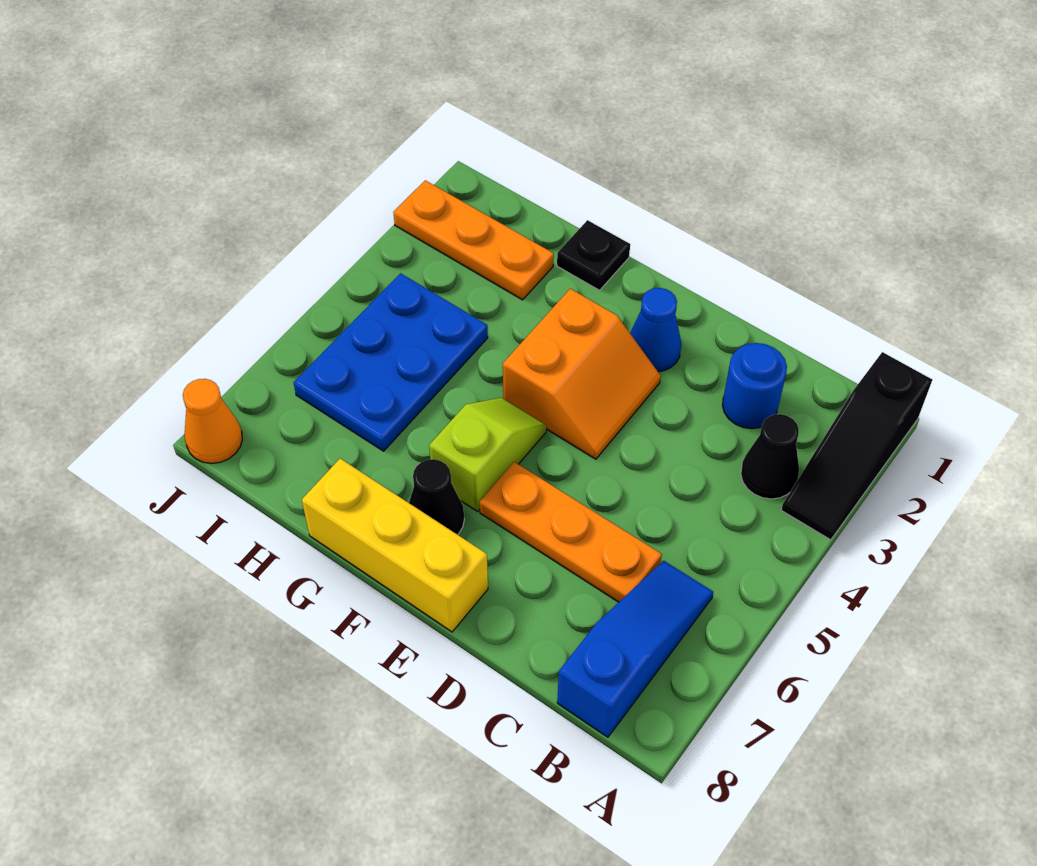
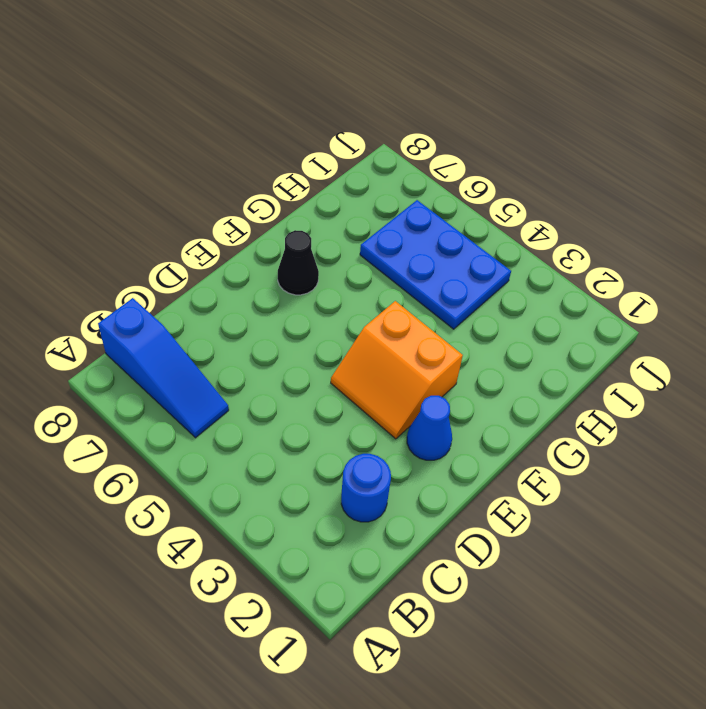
none -> black 1x3 slope [781,352,932,540]
none -> black 1x1 cone [741,414,799,499]
none -> orange 1x3 plate [480,462,662,602]

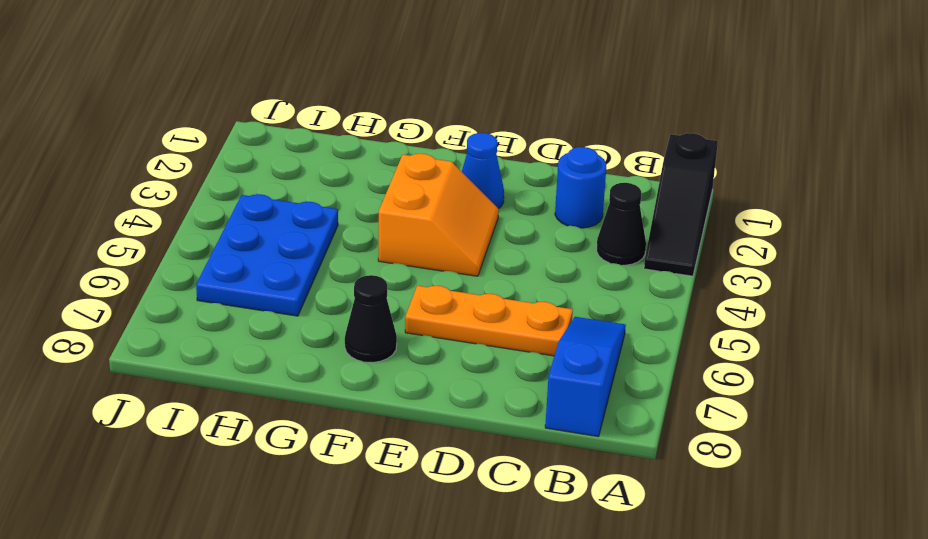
none -> yellow 1x3 brick [302,459,488,632]
none -> lime 1x2 slope [429,398,547,511]
none -> black 1x1 plate [557,220,630,290]

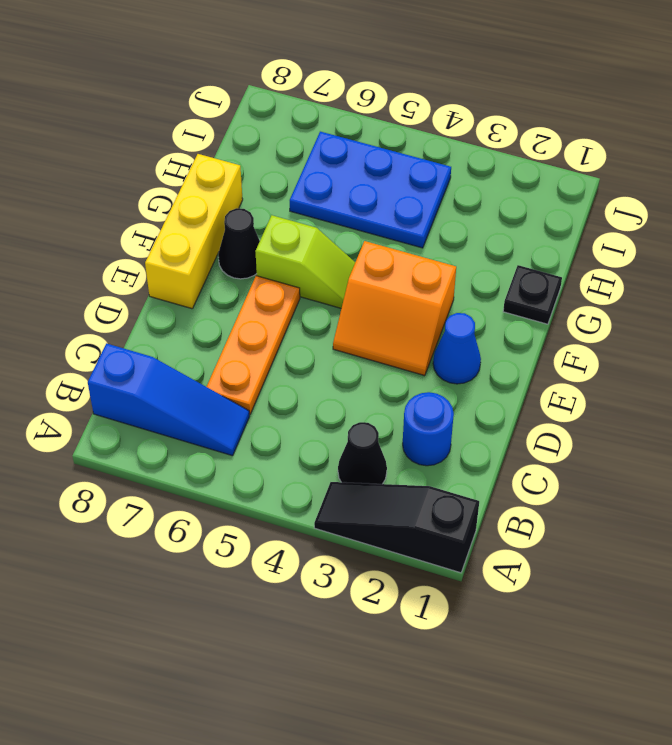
none -> orange 1x3 plate [393,180,554,300]
none -> orange 1x1 cone [183,379,242,464]

